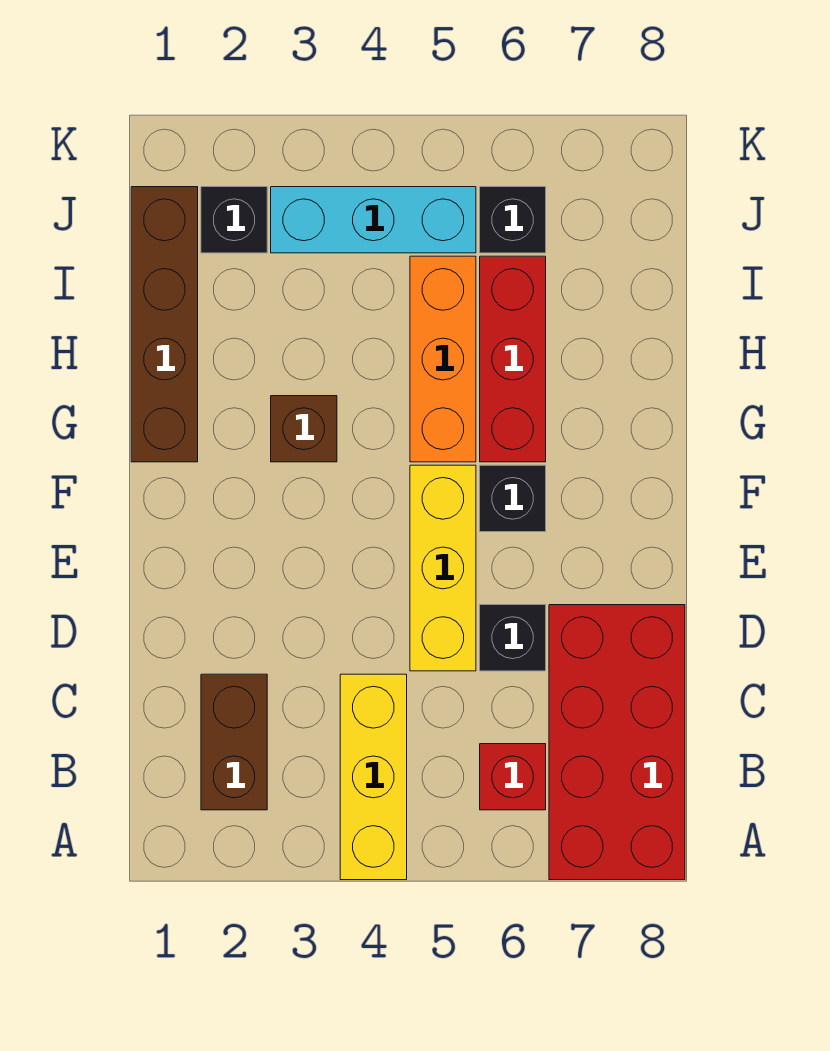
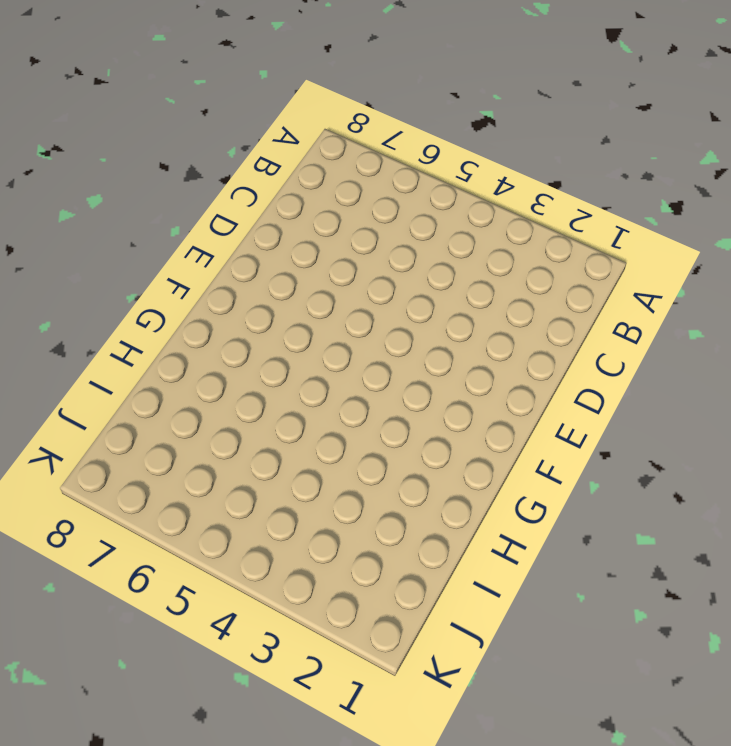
none -> yellow 1x3 brick [340,674,407,880]
none -> red 2x4 brick [549,605,685,880]
none -> brown 1x2 brick [201,674,267,810]

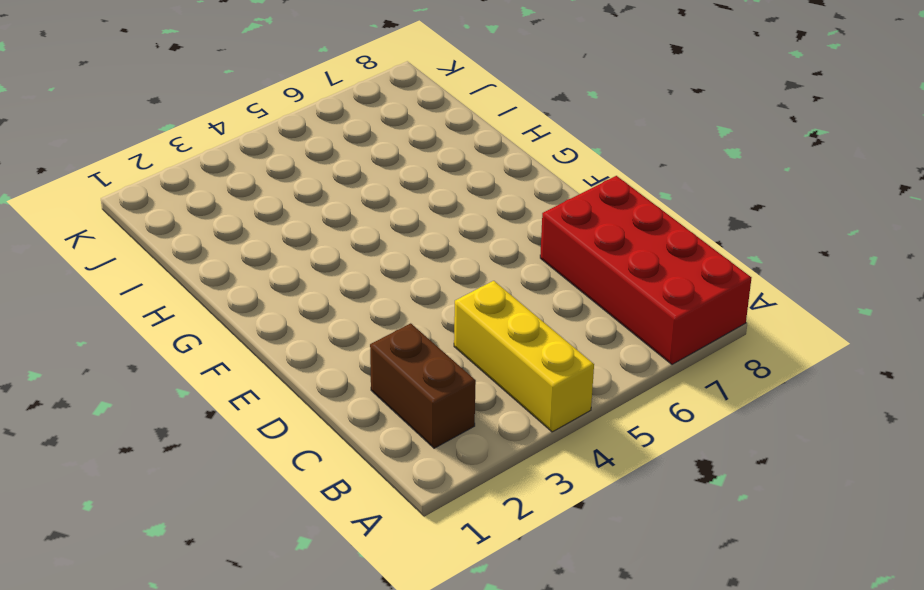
none -> red 1x1 brick [480,744,546,810]
none -> yellow 1x3 brick [410,465,476,671]
none -> black 1x1 brick [480,605,546,671]

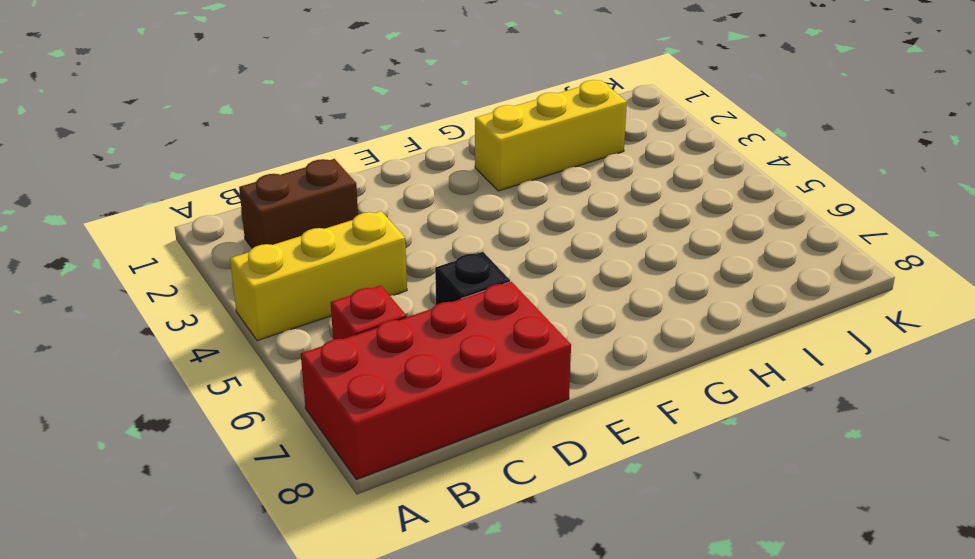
yellow 1x3 brick [475,80,627,191] -> yellow 1x3 brick moved to [410,465,476,671]
none -> black 1x1 brick [480,465,546,532]
none -> brown 1x4 brick [131,187,198,462]
none -> brown 1x1 brick [271,396,337,462]

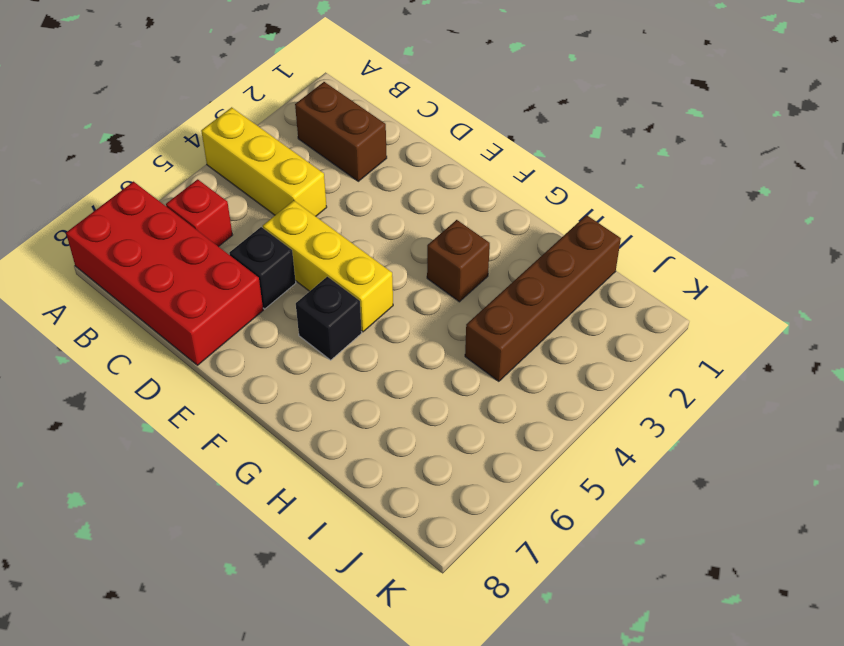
brown 1x4 brick [465,215,621,381] -> brown 1x4 brick turned to [131,187,198,462]
none -> orange 1x3 brick [410,256,476,462]
none -> red 1x3 brick [480,256,546,462]
none -> black 1x1 brick [201,187,267,253]

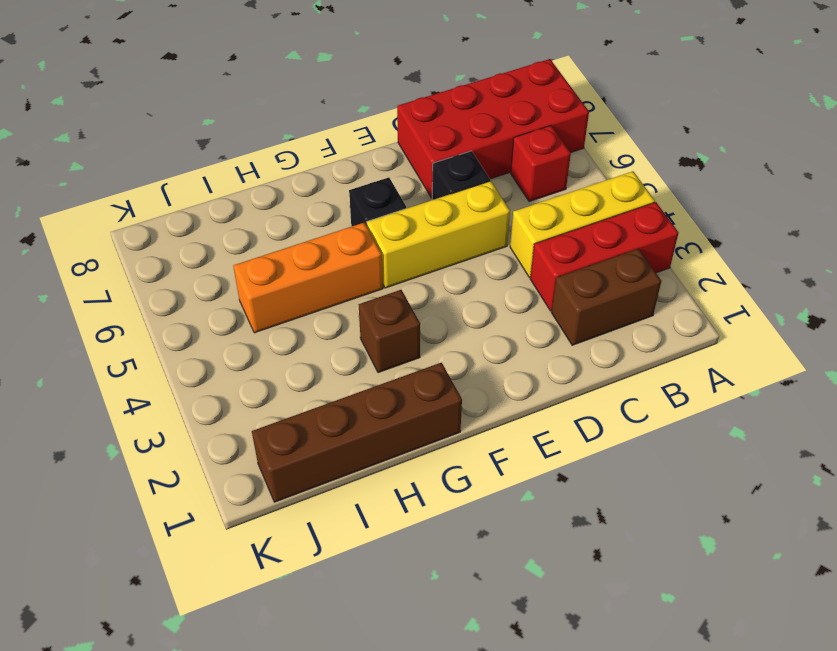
red 1x3 brick [530,202,678,311] -> red 1x3 brick moved to [480,256,546,462]
none -> black 1x1 brick [201,187,267,253]
none -> cyan 1x3 brick [271,187,476,253]
none -> black 1x1 brick [480,187,546,253]

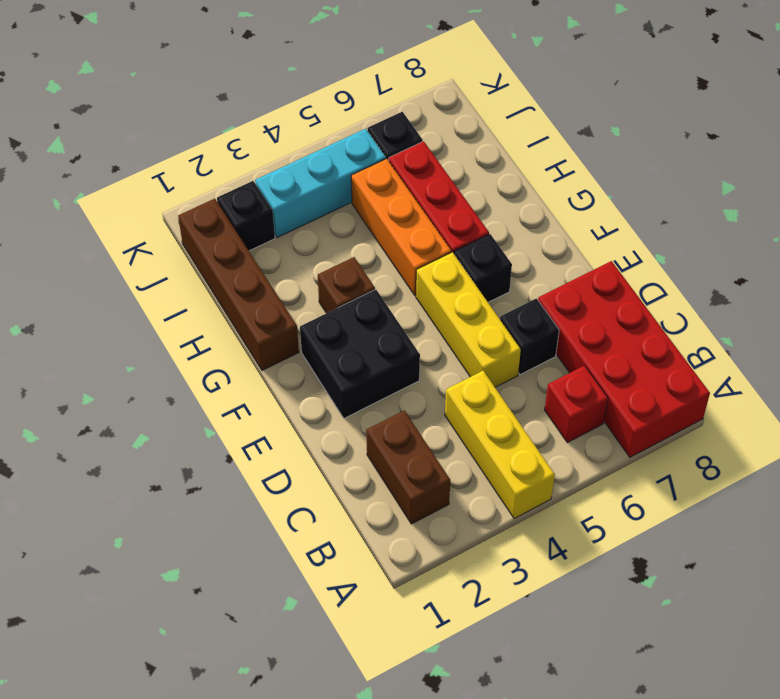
black 2x2 brick [300,290,420,418] -> none

